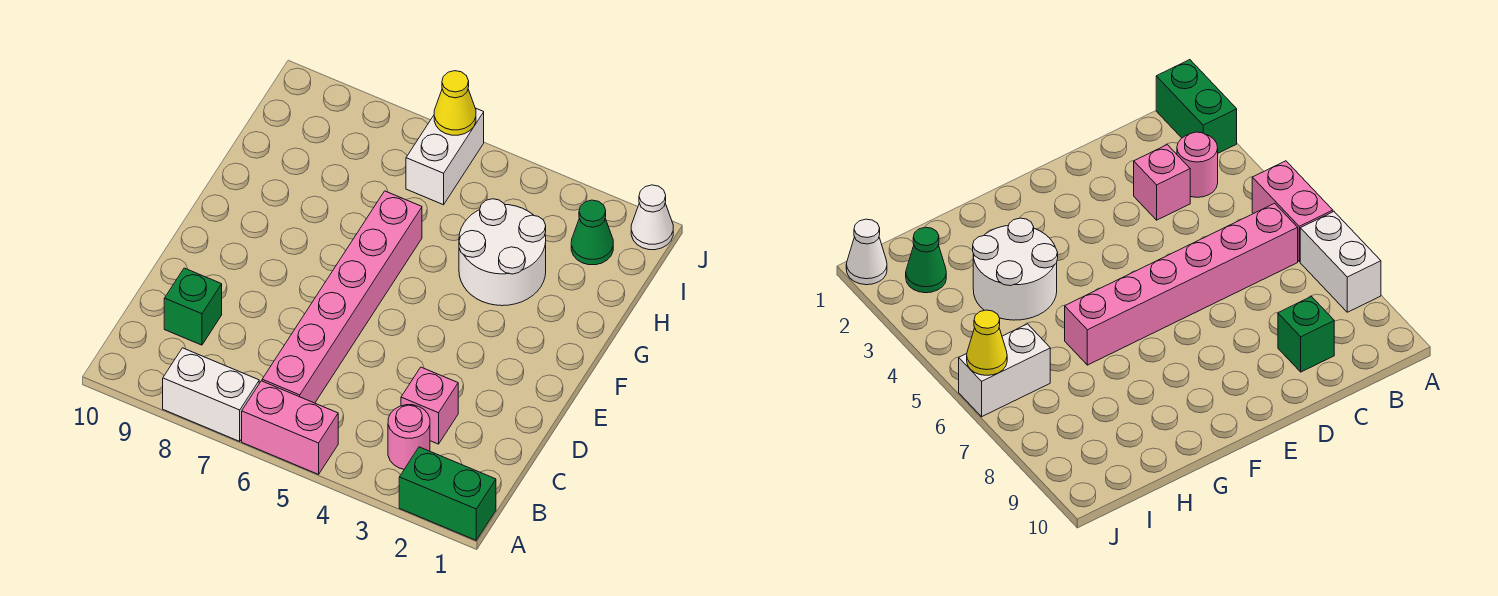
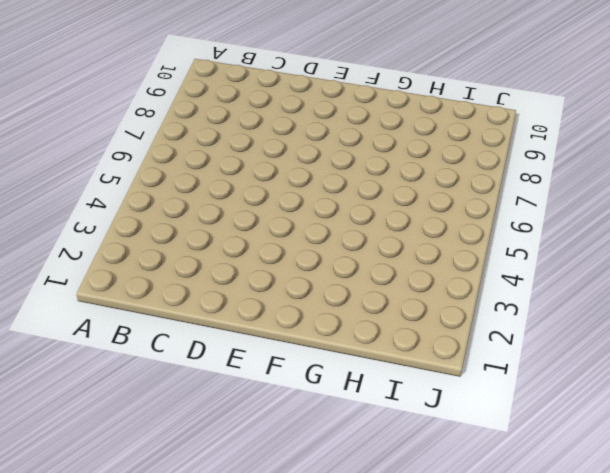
none -> green 1x2 brick [399,447,496,540]
none -> pink 1x2 brick [242,381,338,474]
none -> white 1x2 brick [163,348,259,441]

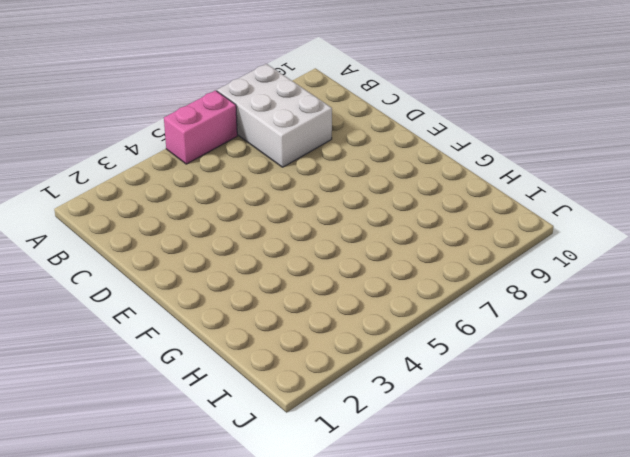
white 2x3 brick [217,64,332,167] -> white 1x2 brick [163,348,259,441]
none -> green 1x2 brick [399,447,496,540]
none -> pink 1x1 round brick [388,405,430,469]
none -> pink 1x6 brick [262,191,422,403]

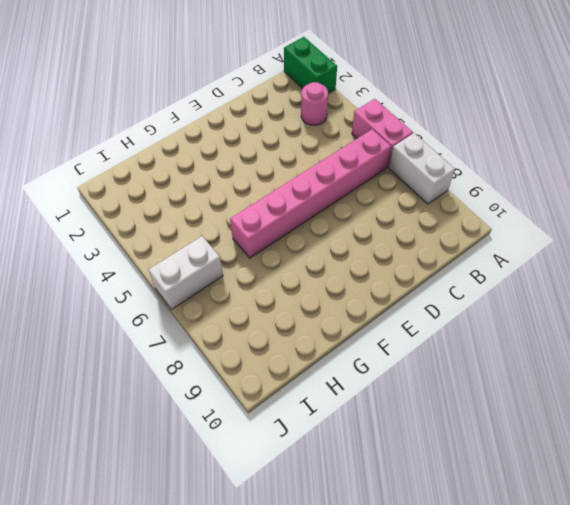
none -> pink 1x1 brick [401,367,458,444]
none -> green 1x1 brick [164,268,222,345]
none -> white 2x2 round brick [459,199,546,306]

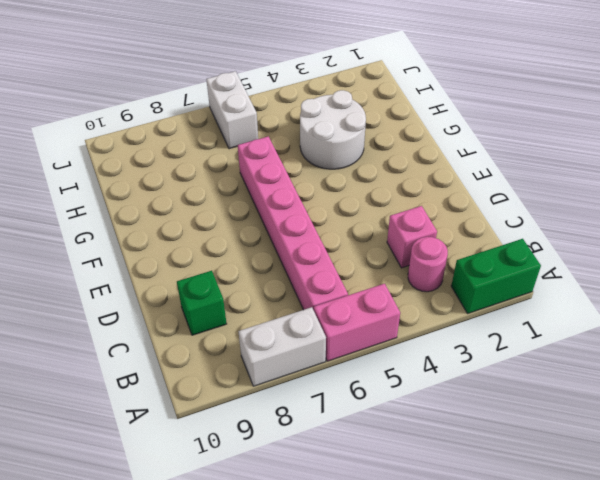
none -> green 1x1 cone [571,200,613,265]
none -> white 1x1 cone [631,185,673,250]
none -> yellow 1x1 cone [434,71,476,135]

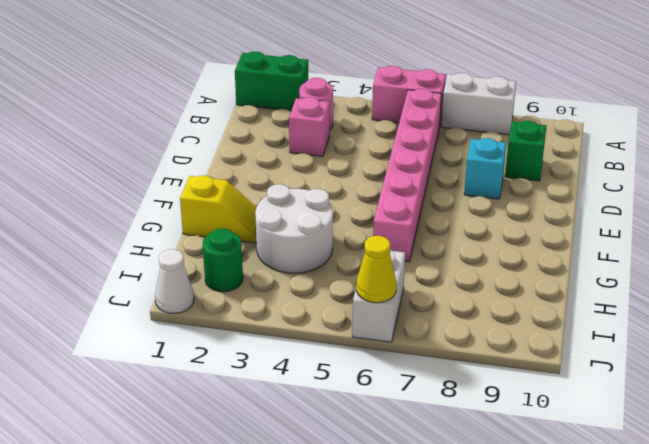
cyan 1x1 brick [464,138,506,199] -> none
yellow 1x2 slope [180,175,256,243] -> none
green 1x1 round brick [203,228,243,292] -> green 1x1 cone [571,200,613,265]

